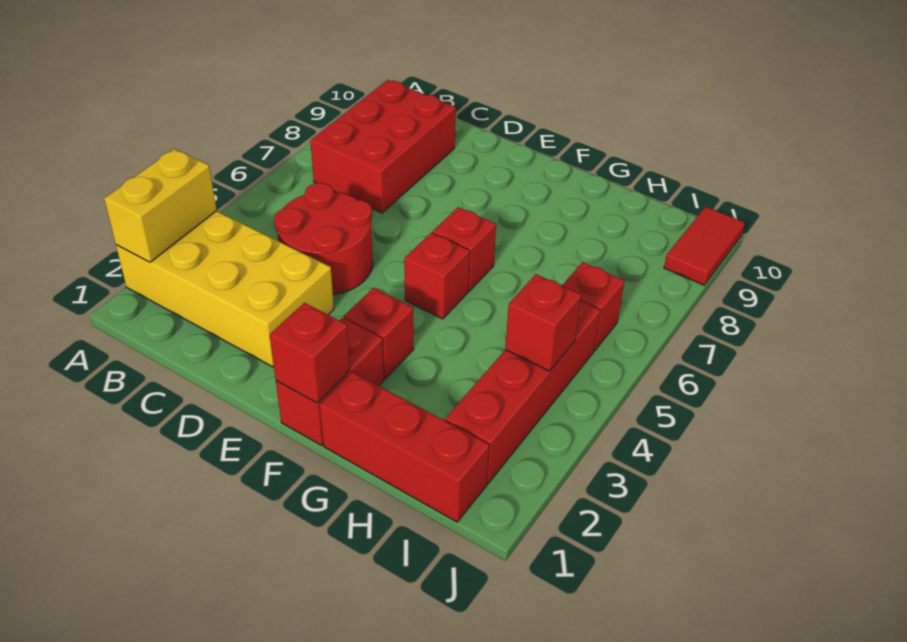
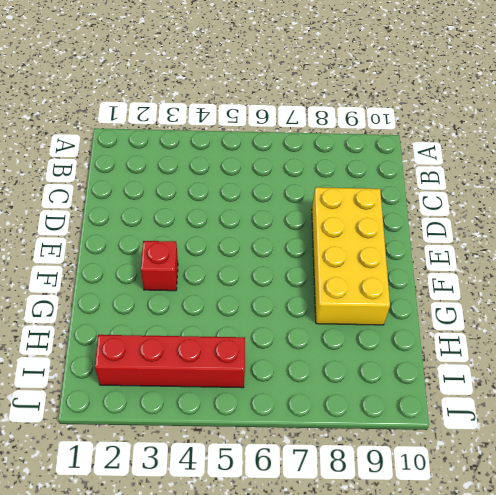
yellow 2x4 brick [312,187,390,325] -> yellow 2x4 brick moved to [116,211,334,367]
none -> red 2x3 brick [310,80,456,213]
none -> red 2x2 round brick [274,183,373,295]
none -> red 1x2 brick [276,318,384,445]

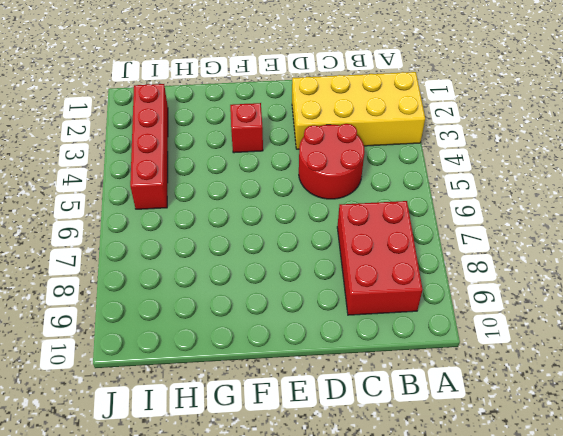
none -> red 1x2 brick [276,318,384,445]
none -> red 1x1 brick [404,233,470,319]
none -> red 1x1 brick [433,207,496,291]

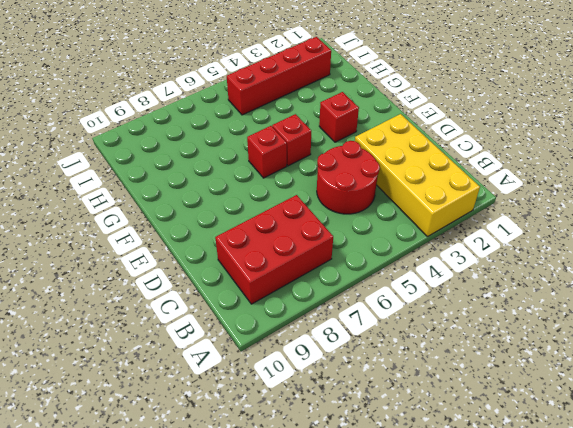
none -> red 1x2 brick [276,318,384,445]
none -> red 1x3 brick [320,372,489,522]
none -> red 1x1 brick [562,262,625,350]

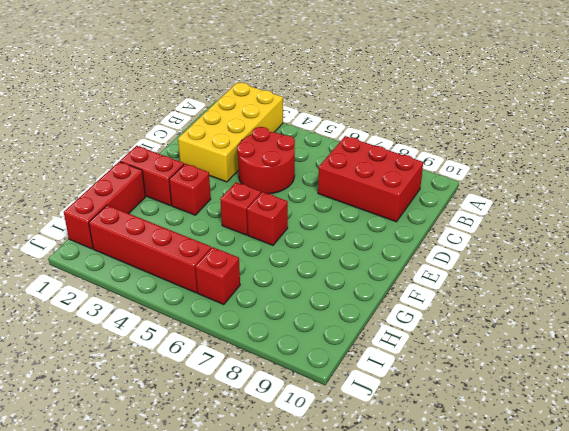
none -> red 1x2 tile [664,207,745,285]
none -> yellow 1x2 brick [104,149,217,262]
none -> red 1x1 brick [270,303,350,403]

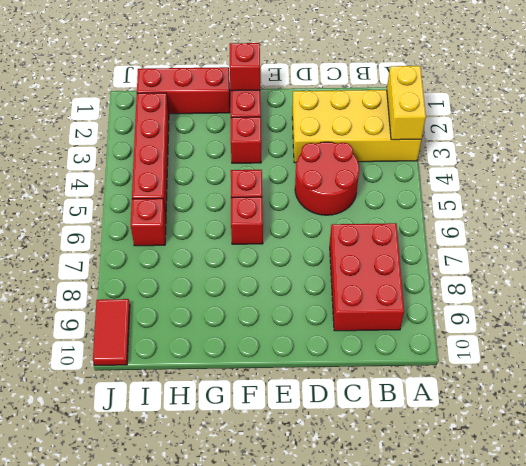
none -> red 1x1 brick [505,274,581,371]

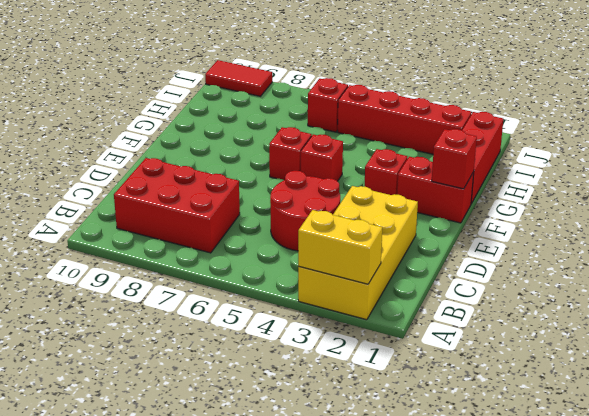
none -> red 1x1 brick [505,274,581,371]

